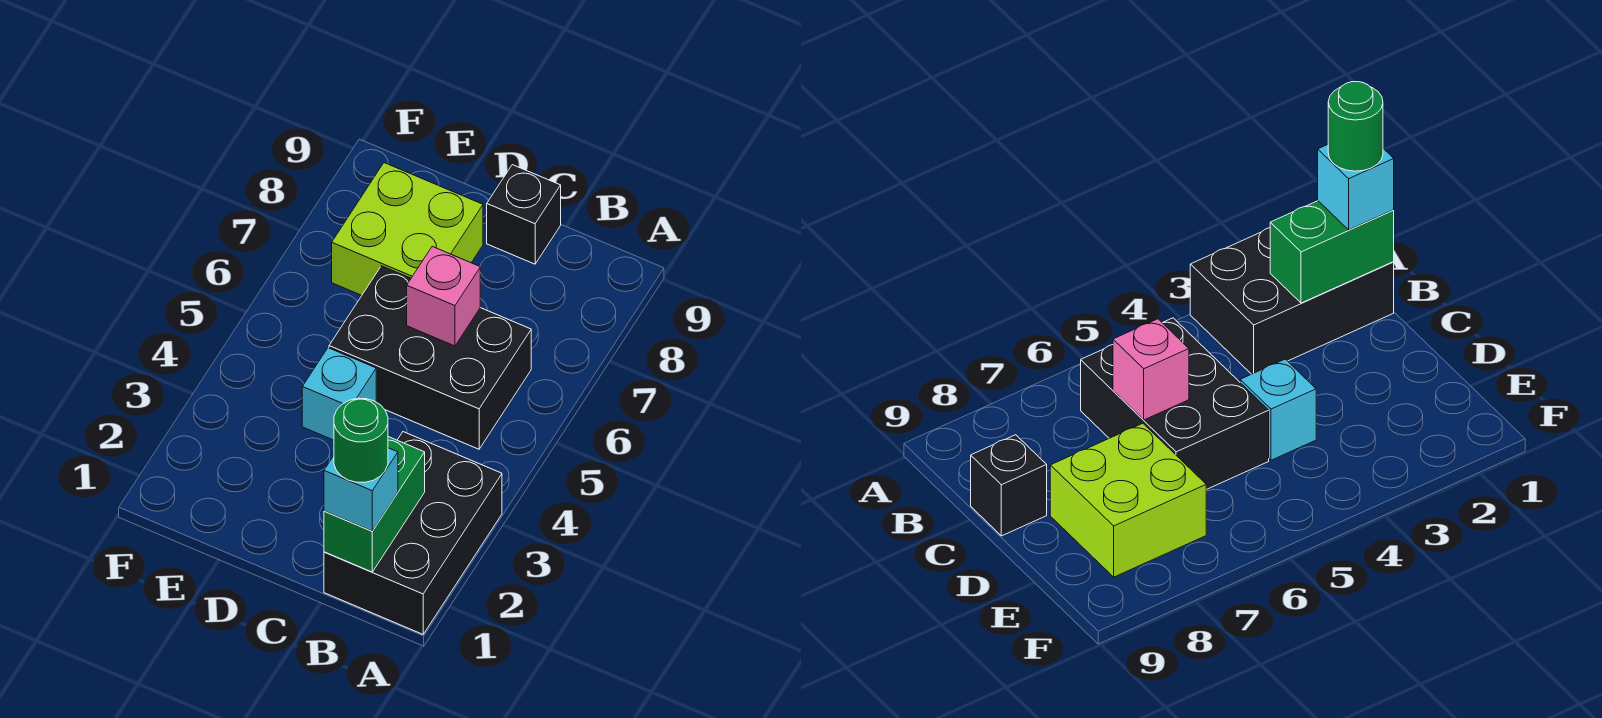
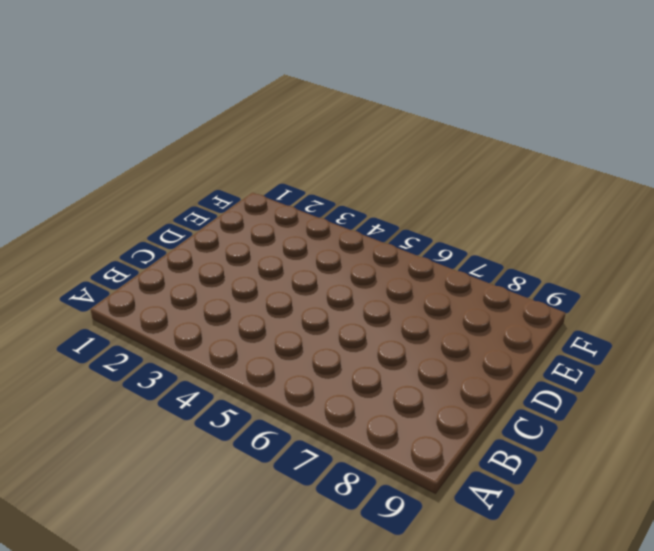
none -> black 2x3 brick [324,432,502,634]
none -> black 2x3 brick [329,266,531,449]

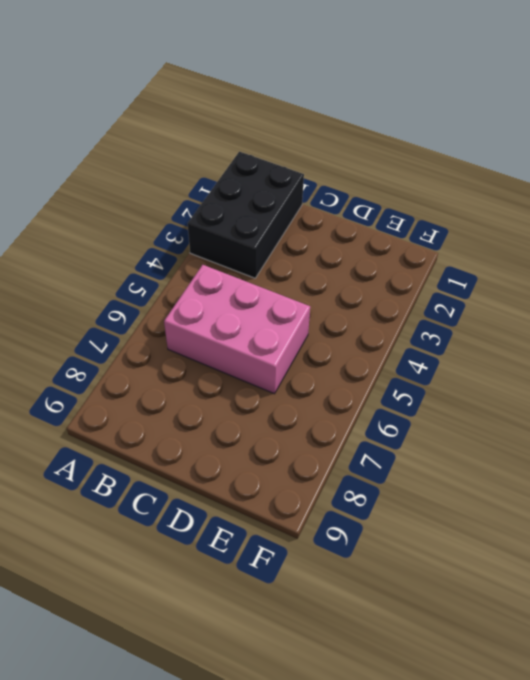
pink 2x3 brick [164,265,310,394] -> black 2x3 brick [329,266,531,449]
none -> black 1x1 brick [487,165,561,264]
none -> cyan 1x1 brick [302,348,376,440]

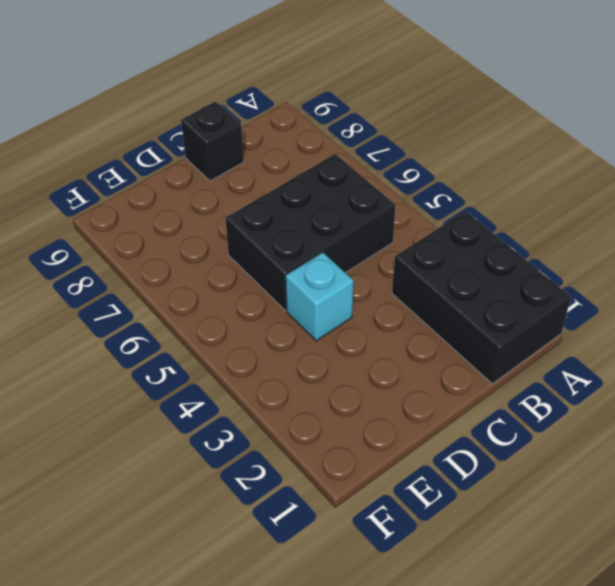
none -> lime 2x2 brick [332,163,483,295]
none -> green 1x2 brick [324,437,425,572]

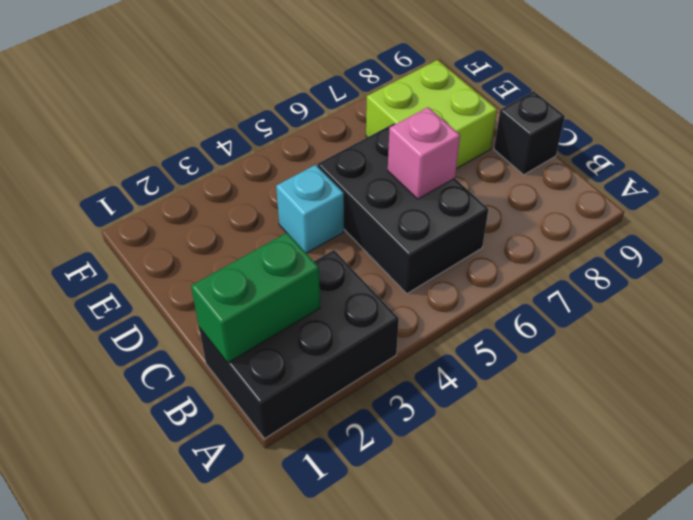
none -> cyan 1x1 brick [324,448,398,531]
none -> green 1x1 round brick [334,398,388,482]

